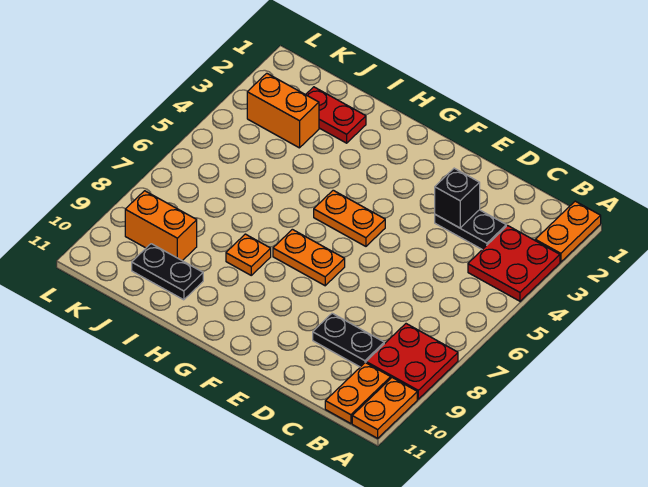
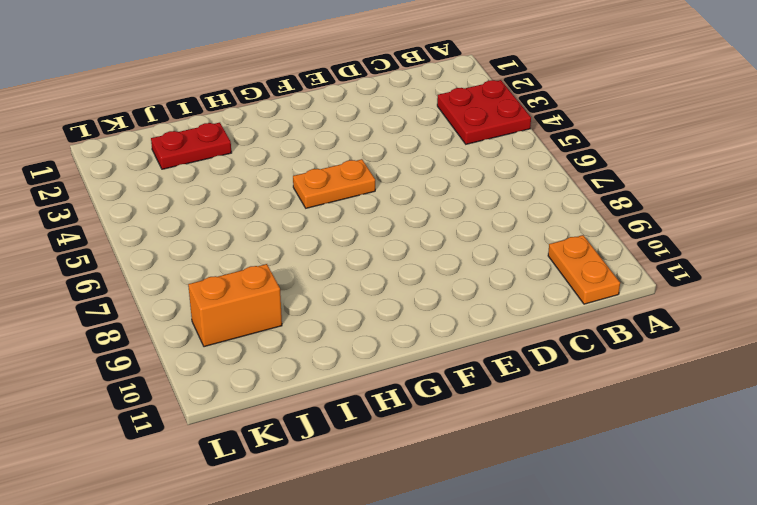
none -> orange 1x2 plate [535,201,601,262]
none -> red 2x2 plate [366,324,458,399]
none -> orange 1x2 plate [352,378,417,438]

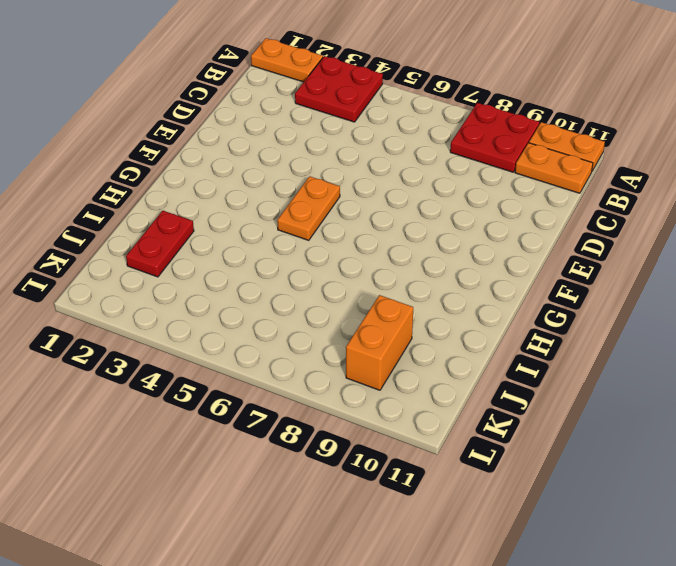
none -> black 1x2 plate [435,210,506,250]
none -> black 1x2 plate [313,313,384,367]
none -> orange 1x2 plate [273,229,345,286]

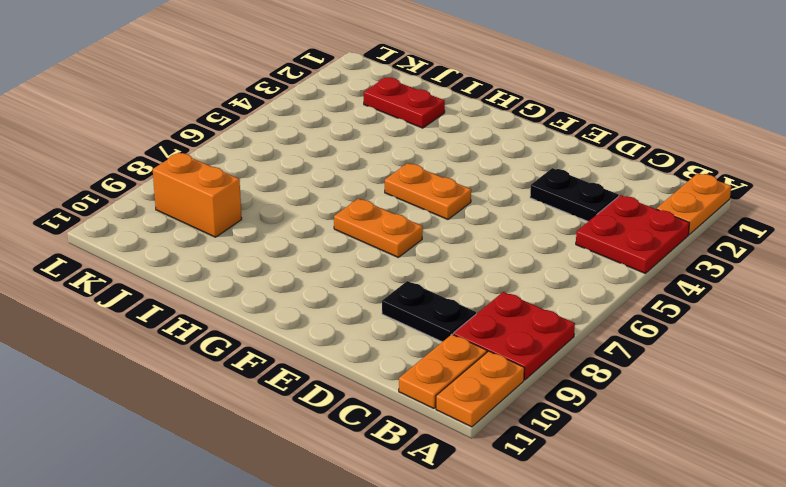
none -> orange 1x1 plate [226,234,271,275]
none -> black 1x2 plate [132,244,203,300]
none -> orange 1x2 brick [247,73,319,148]

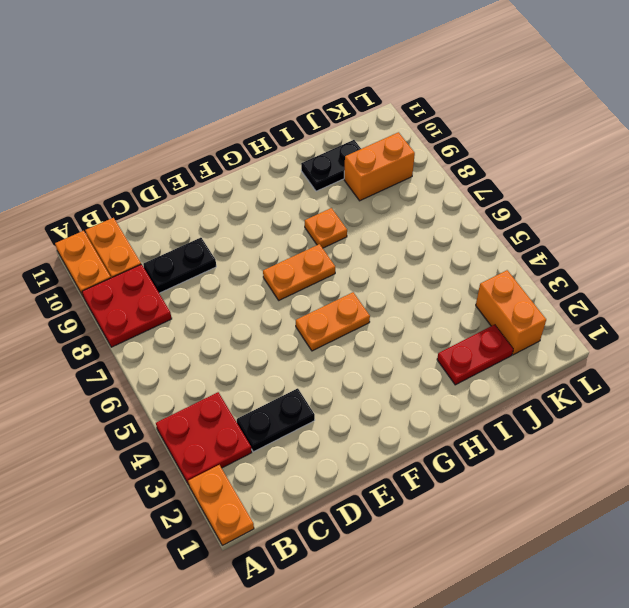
orange 1x2 brick [476,270,546,355] -> orange 1x2 brick turned to [247,73,319,148]
none -> black 1x1 brick [435,168,480,228]

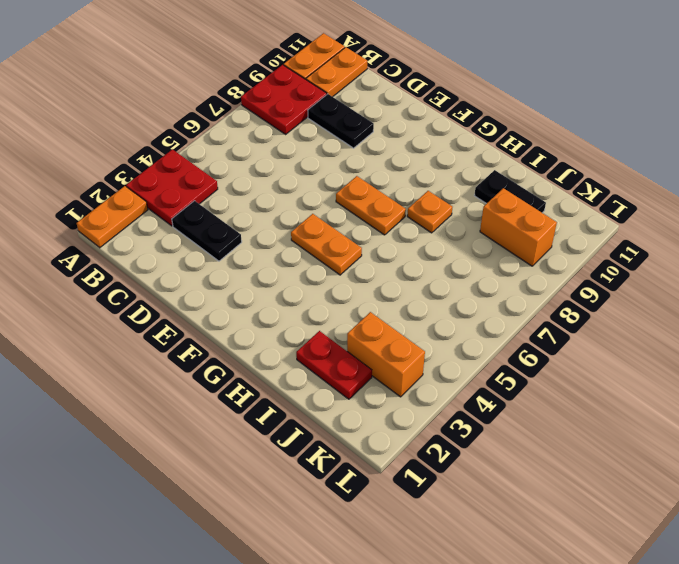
none -> black 1x1 brick [435,168,480,228]

